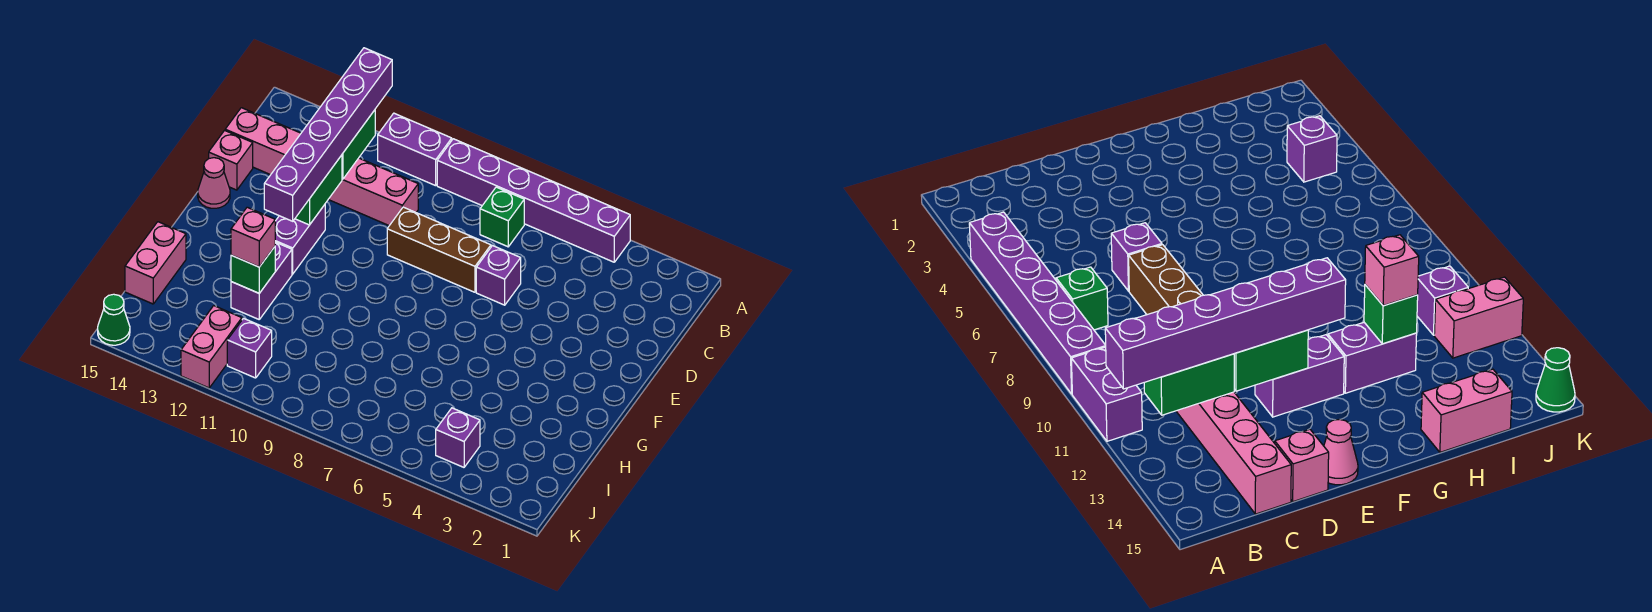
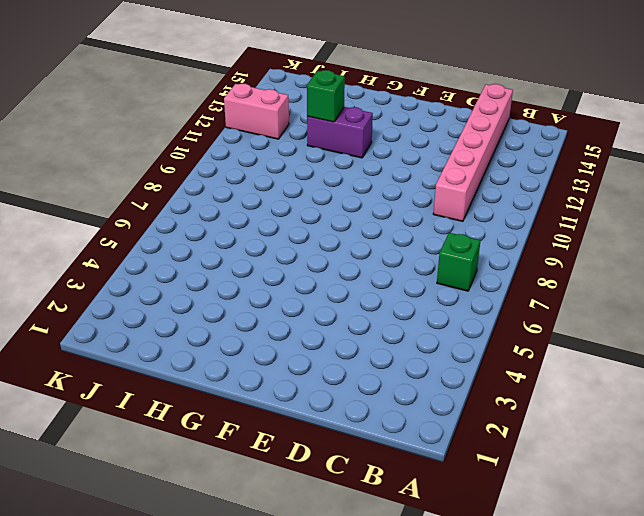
none -> purple 1x6 brick [437,139,630,262]
none -> purple 1x2 brick [378,113,452,186]
none -> purple 1x1 brick [476,246,521,305]

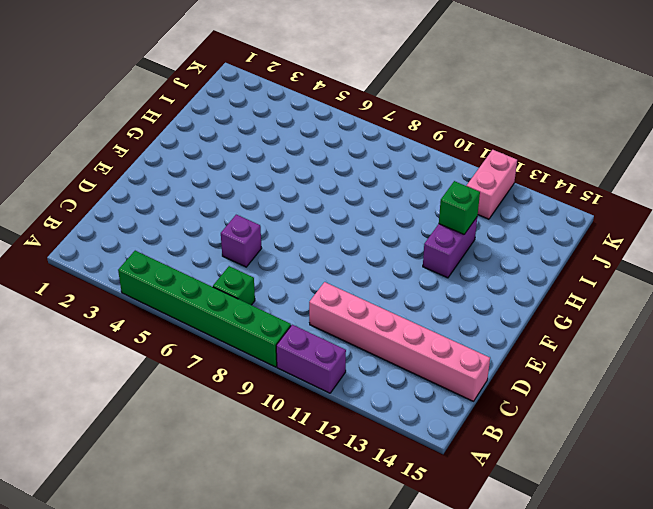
green 1x6 brick [118,251,291,367] -> purple 1x6 brick [437,139,630,262]
none -> brown 1x3 brick [387,207,491,292]
none -> pink 1x1 brick [209,130,253,190]
none -> purple 1x2 brick [275,205,325,274]

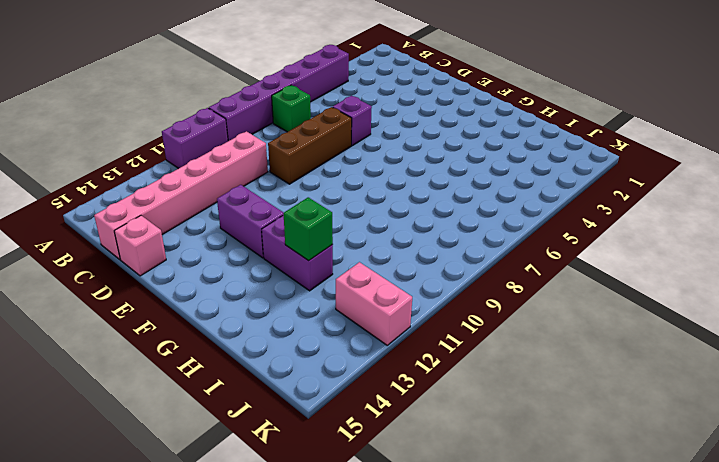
none -> pink 1x1 cone [198,158,230,208]
none -> pink 1x2 brick [125,222,186,304]
none -> purple 1x1 brick [436,408,480,467]

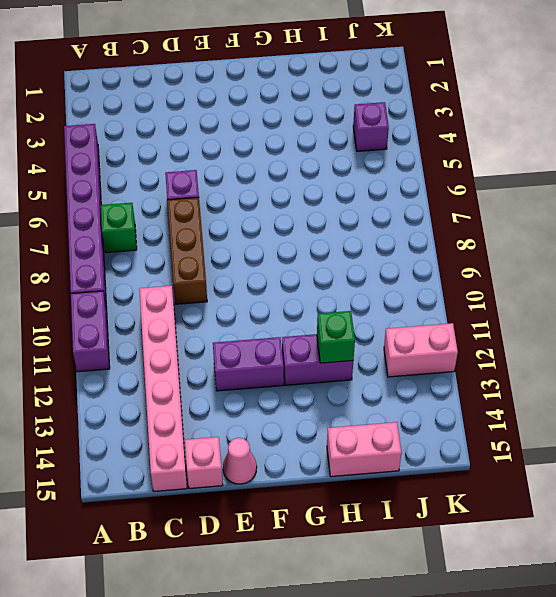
none -> purple 1x1 brick [227,318,272,378]
none -> green 1x1 cone [98,294,130,345]
none -> green 1x2 brick [342,110,375,179]

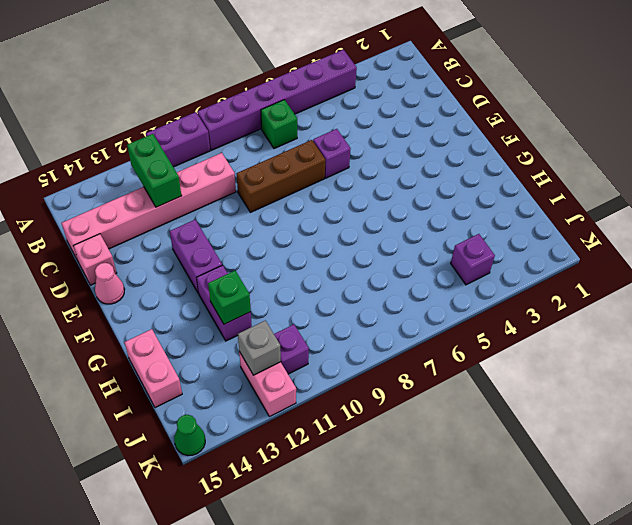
grey 1x1 brick [238,321,281,375] -> none
none -> green 1x2 brick [295,155,342,225]
none -> purple 1x6 brick [264,48,392,221]
none -> pink 1x1 brick [231,207,275,267]

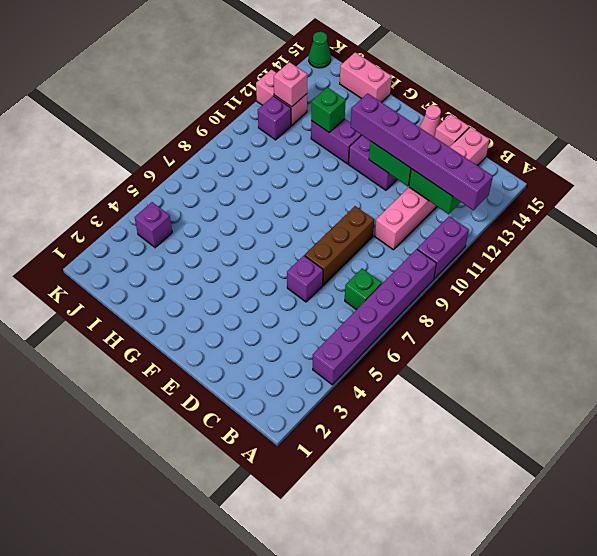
pink 1x1 brick [274,62,307,107] -> pink 1x1 brick moved to [231,207,275,267]

